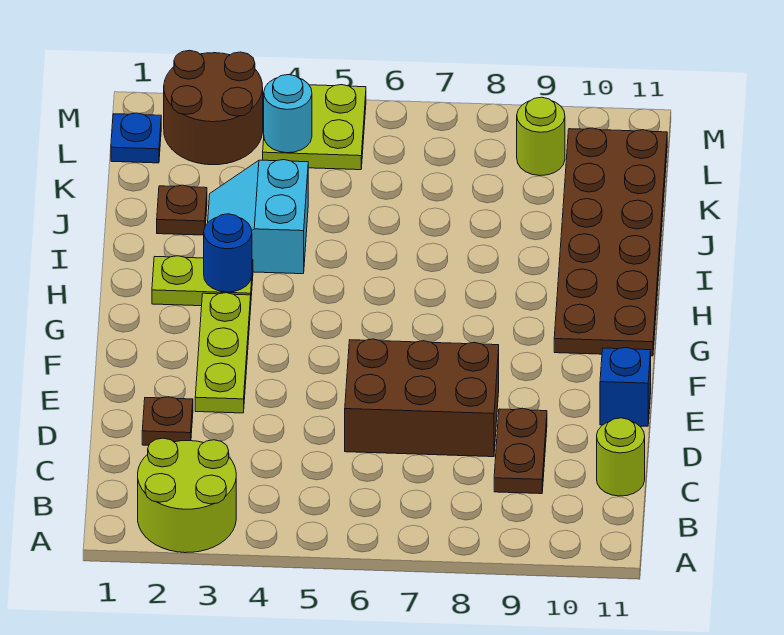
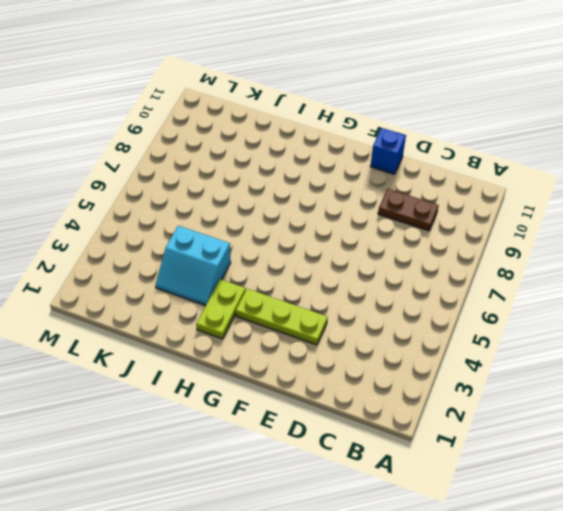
none -> lime 2x2 round brick [138,438,236,553]
none -> lime 1x1 round brick [597,418,645,496]
none -> brown 1x1 plate [142,397,193,445]

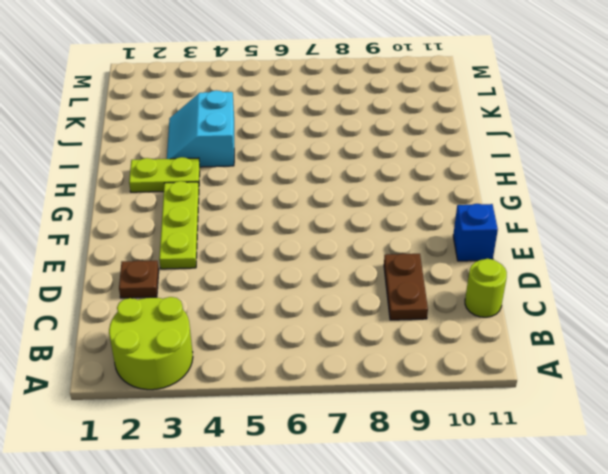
none -> brown 2x3 brick [345,339,499,457]
none -> brown 2x6 plate [554,128,667,356]
none -> brown 1x1 plate [157,185,207,235]

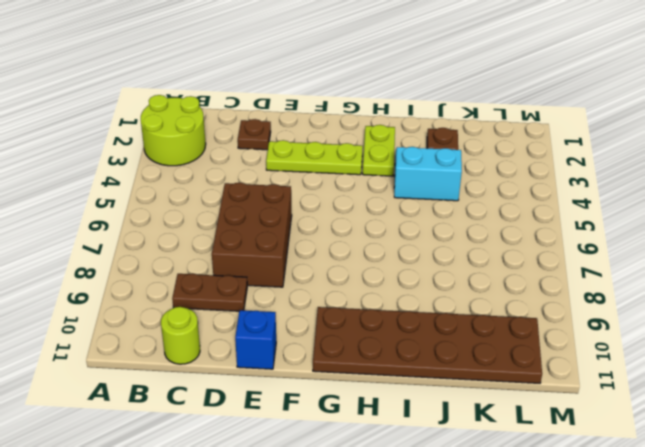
none -> blue 1x1 plate [111,113,161,163]
none -> brown 2x2 round brick [164,50,263,165]
none -> lime 2x2 plate [263,85,366,170]

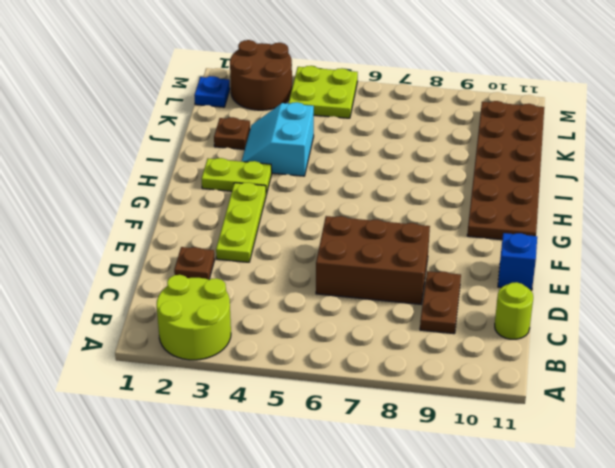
none -> lime 1x1 round brick [517,97,565,176]
none -> blue 1x1 round brick [204,214,252,292]
none -> cyan 1x1 round brick [264,75,312,153]

